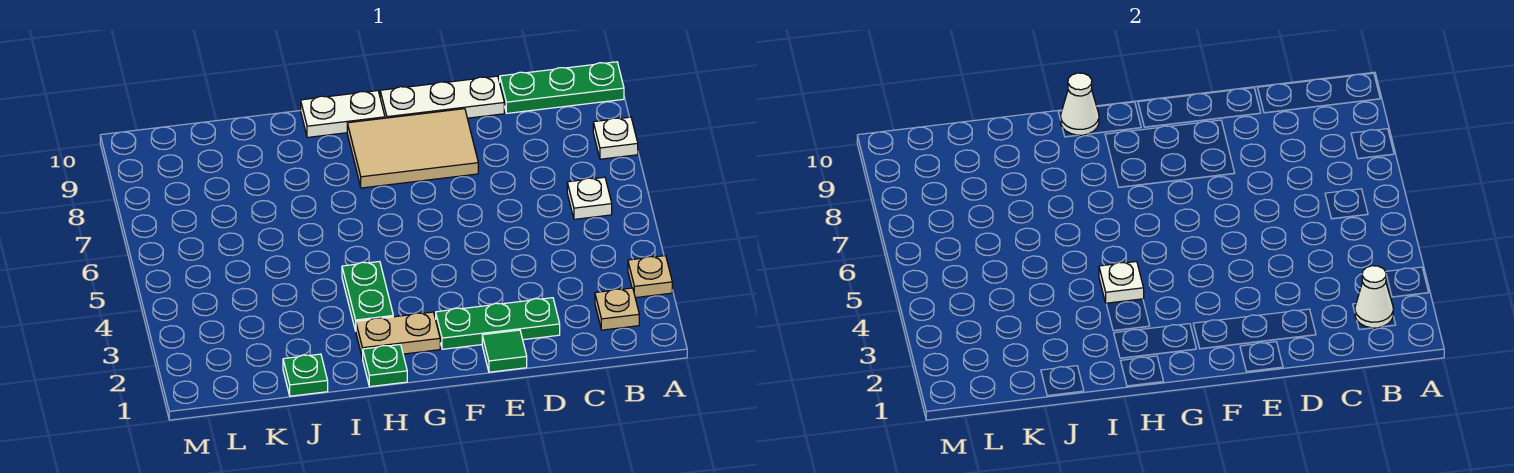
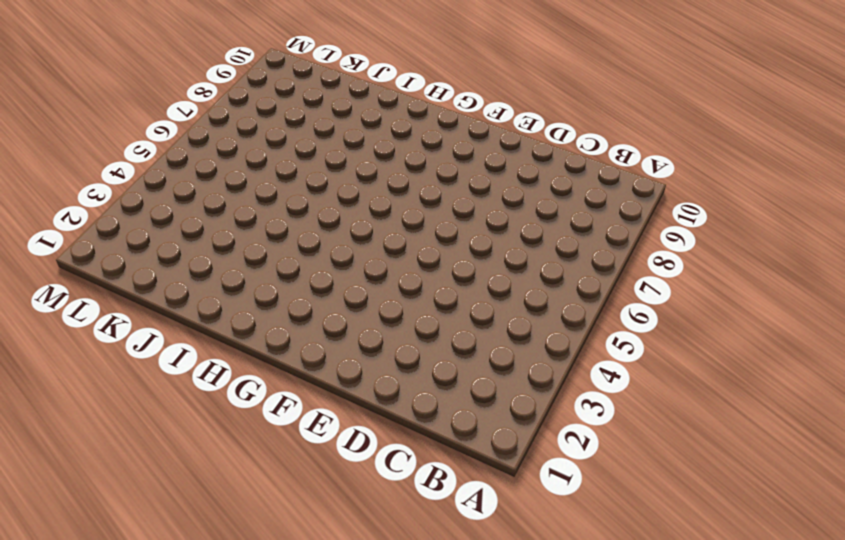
none -> tan 1x1 plate [628,256,672,298]
none -> white 1x1 plate [593,117,638,159]
none -> green 1x3 plate [500,62,624,113]

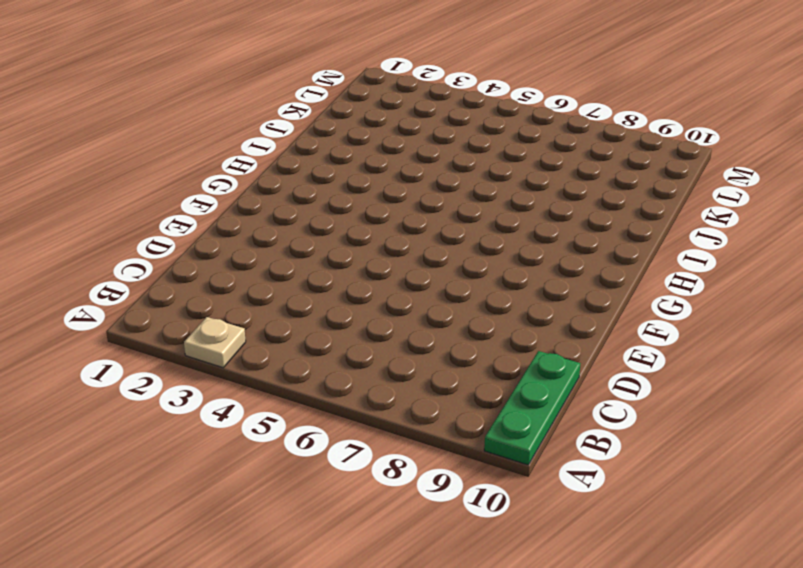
none -> white 1x1 plate [593,117,638,159]
none -> tan 1x1 plate [595,288,639,330]
none -> white 1x1 plate [567,177,612,219]

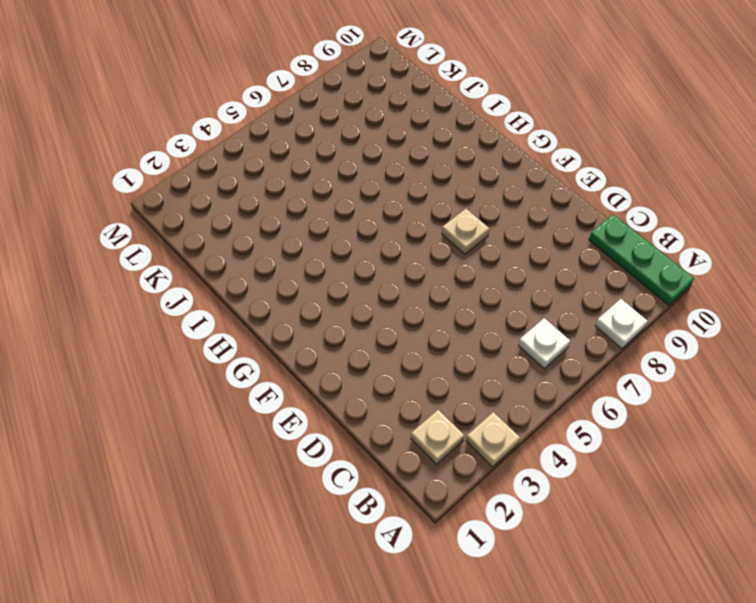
tan 1x1 plate [442,209,489,254] -> none
none -> green 1x3 plate [436,298,560,349]
none -> white 1x3 plate [380,76,504,118]
none -> green 1x1 tile [482,330,527,372]

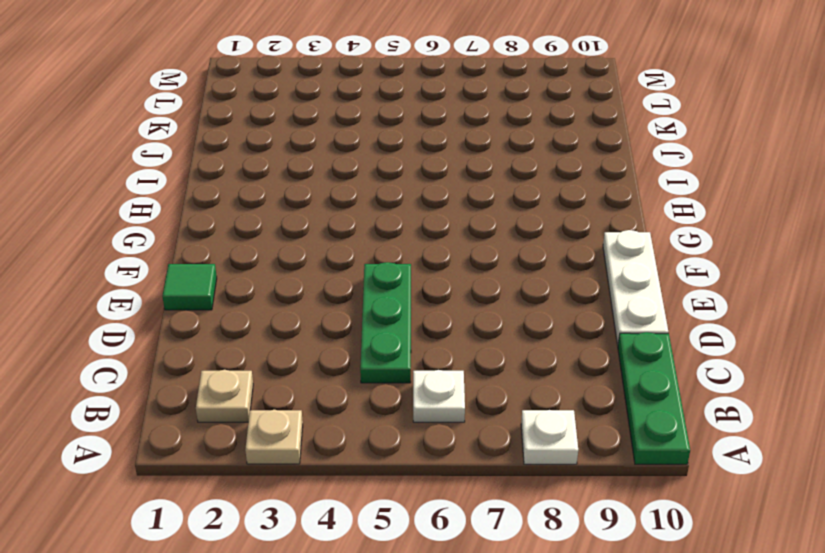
green 1x3 plate [360,262,411,383] -> green 1x3 plate moved to [436,298,560,349]
none -> tan 2x3 tile [347,109,478,188]
none -> tan 1x2 plate [356,312,440,359]
none -> white 1x2 plate [301,91,385,137]

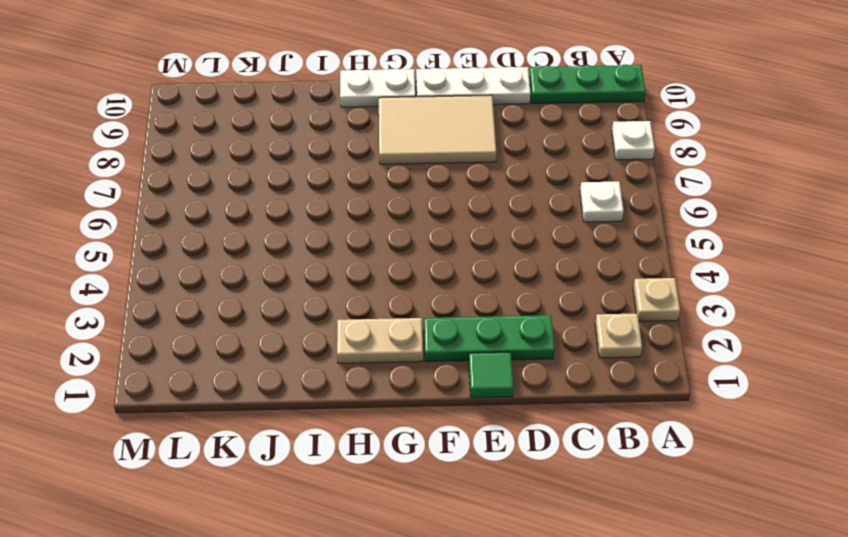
none -> green 1x1 plate [363,345,407,387]
none -> green 1x2 plate [342,261,393,331]
none -> green 1x1 plate [283,354,328,396]

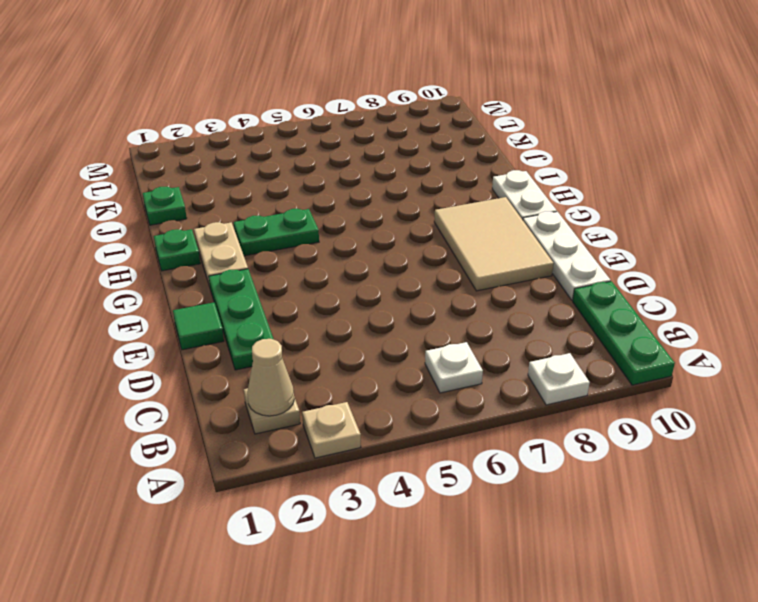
tan 1x1 cone [247,339,294,416] -> white 1x1 cone [1355,266,1393,328]
none -> white 1x1 plate [1099,261,1144,303]
none -> white 1x1 cone [1061,73,1099,135]

